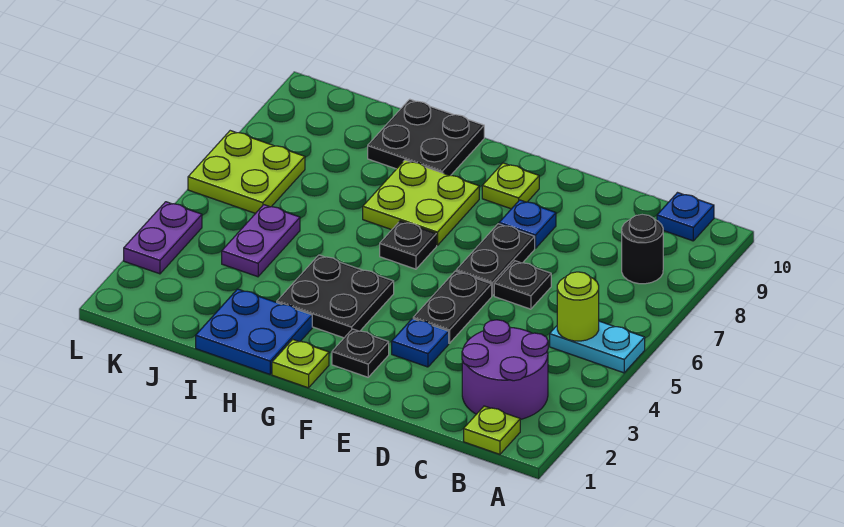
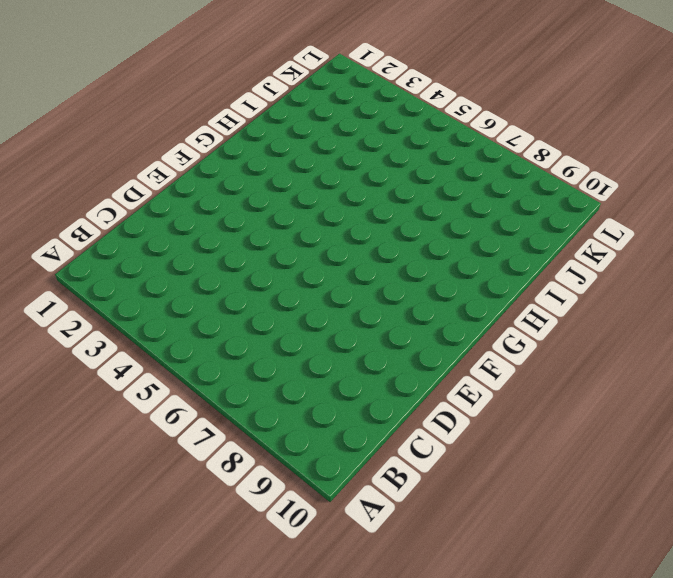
none -> cyan 1x2 plate [550,321,645,373]
none -> lime 1x1 plate [464,406,520,454]
none -> purple 2x2 round brick [462,320,548,419]

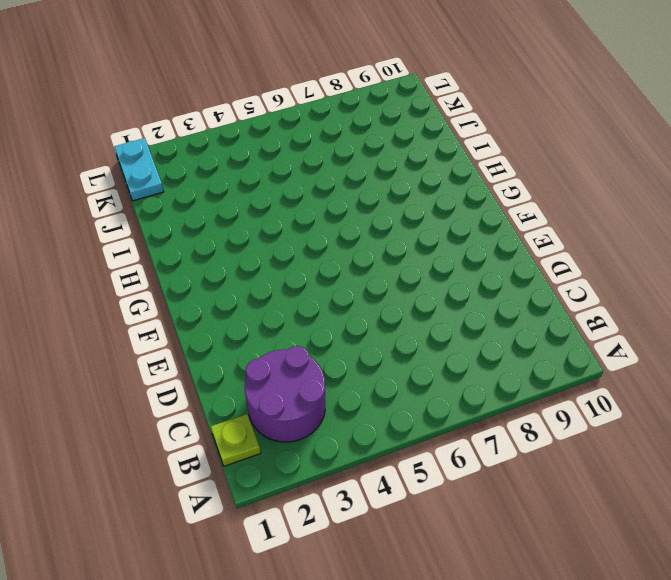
cyan 1x2 plate [114,138,164,201] -> cyan 1x2 plate moved to [550,321,645,373]
none -> black 1x1 round brick [622,215,663,284]
none -> blue 1x1 plate [657,193,714,241]
none -> black 1x1 plate [494,261,551,309]

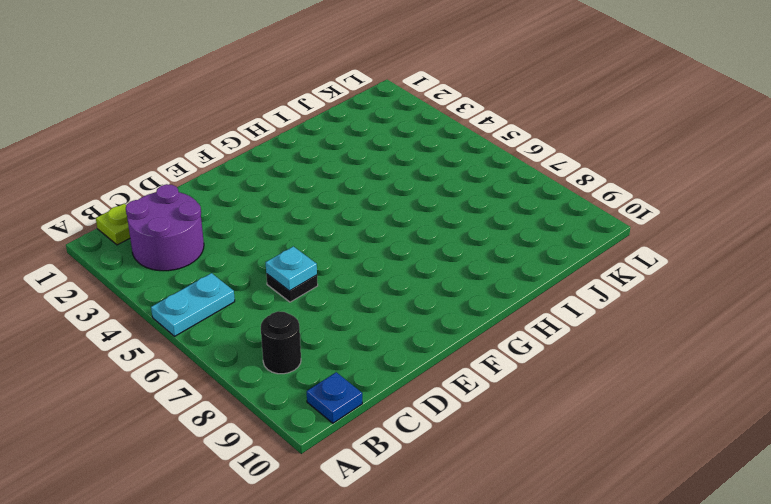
cyan 1x1 plate [266,246,317,291] -> none
none -> blue 1x1 plate [392,319,449,367]
none -> black 1x2 plate [413,271,492,343]
none -> black 1x2 plate [456,224,535,296]

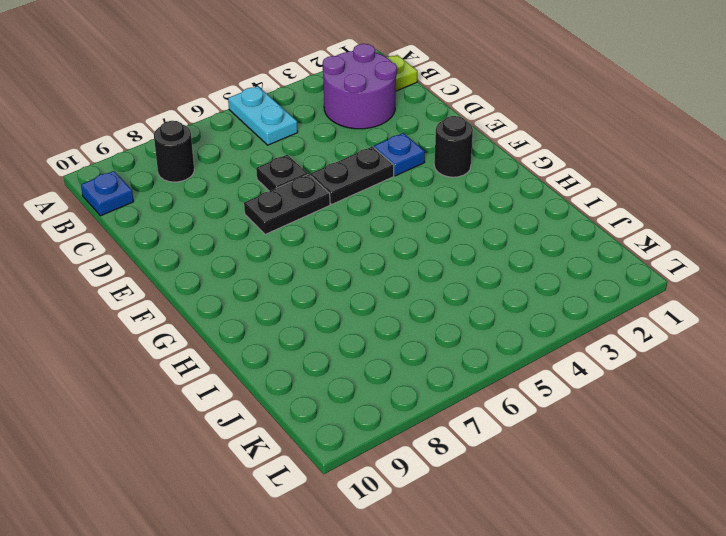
black 1x1 round brick [434,116,473,177] -> black 1x1 plate [332,329,389,377]
none -> blue 1x1 plate [499,200,556,248]
none -> lime 1x1 plate [482,163,539,209]
none -> lime 1x1 plate [272,339,329,388]

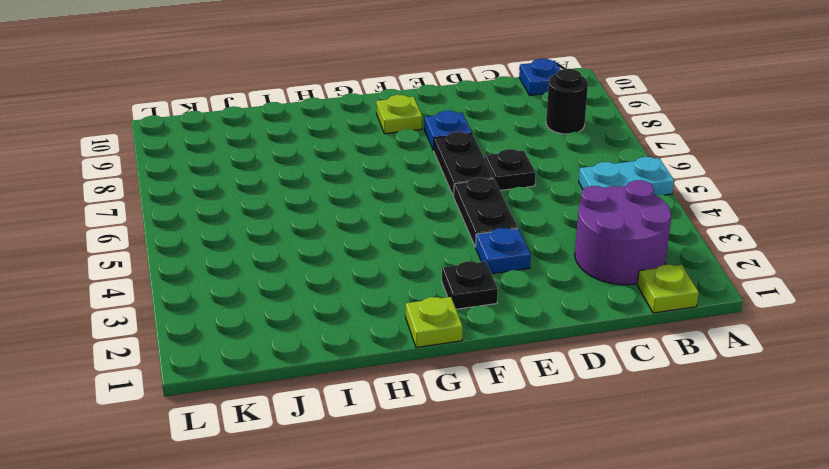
none -> black 2x2 plate [277,255,394,338]
none -> black 1x1 plate [380,221,437,269]
none -> lime 2x2 plate [363,160,479,246]

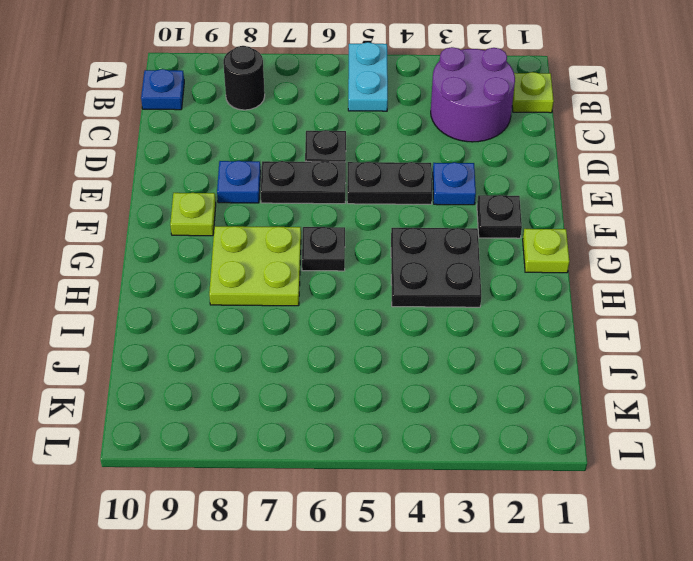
none -> blue 2x2 plate [196,289,312,374]
none -> black 2x2 plate [368,99,484,176]
none -> purple 1x2 plate [222,205,300,277]

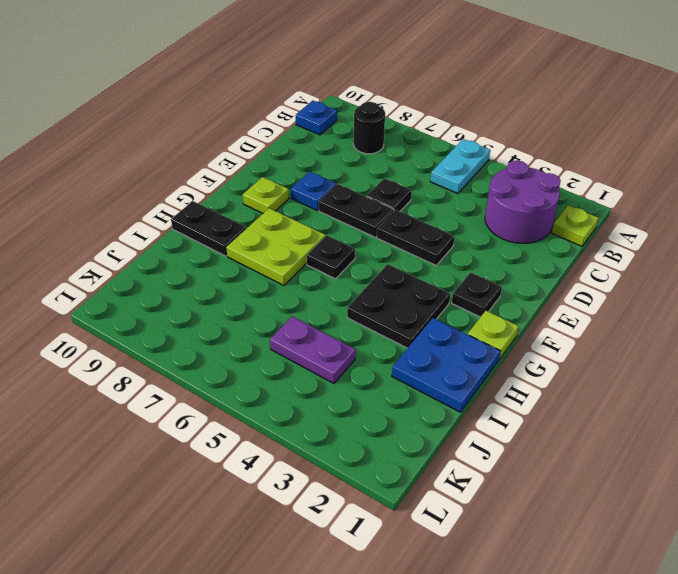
black 1x2 plate [171,201,246,256] -> black 2x2 plate [368,99,484,176]
none -> blue 1x1 plate [392,319,449,367]
none -> lime 2x2 plate [188,131,305,214]
none -> purple 1x2 plate [124,202,202,274]

